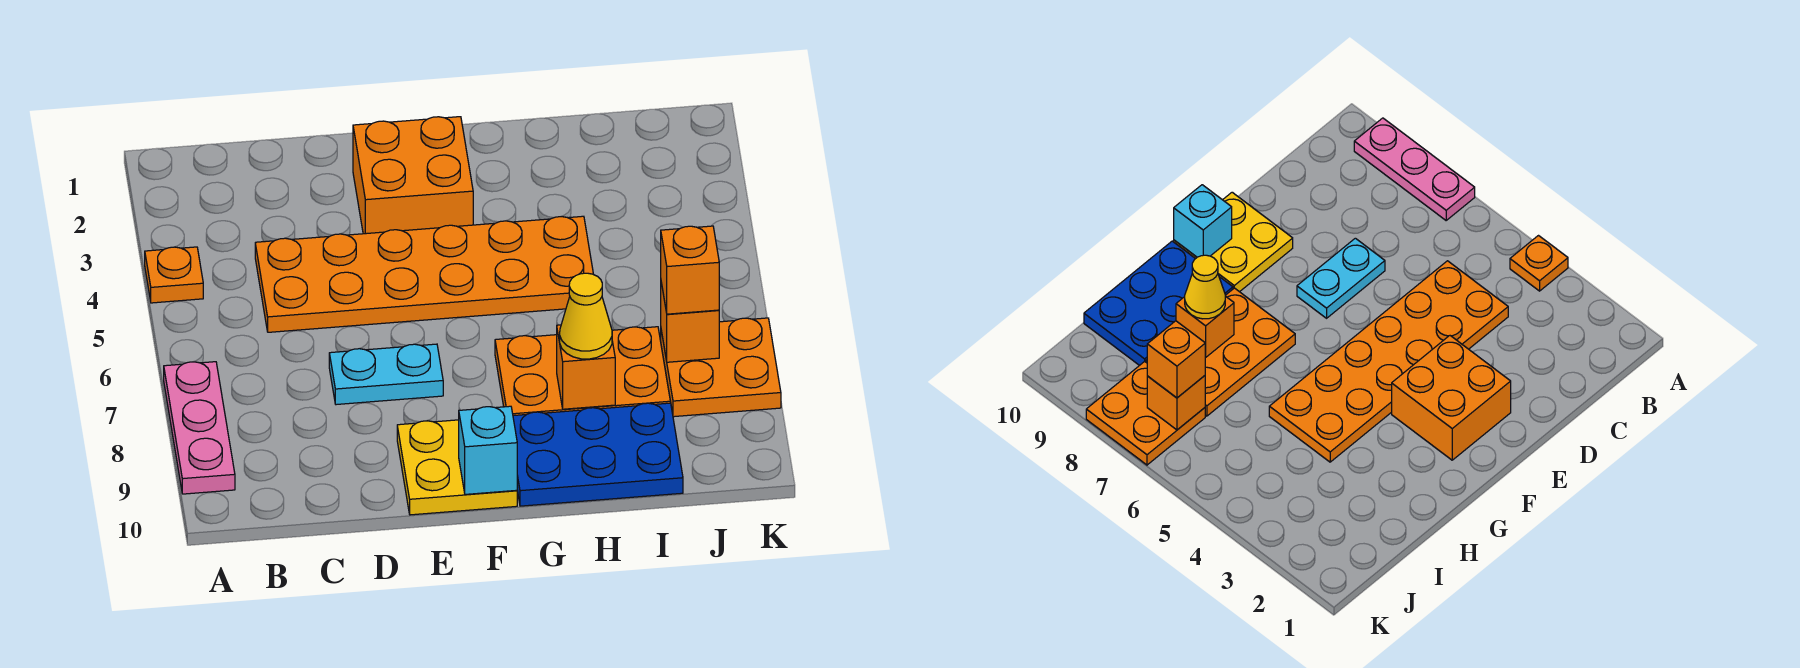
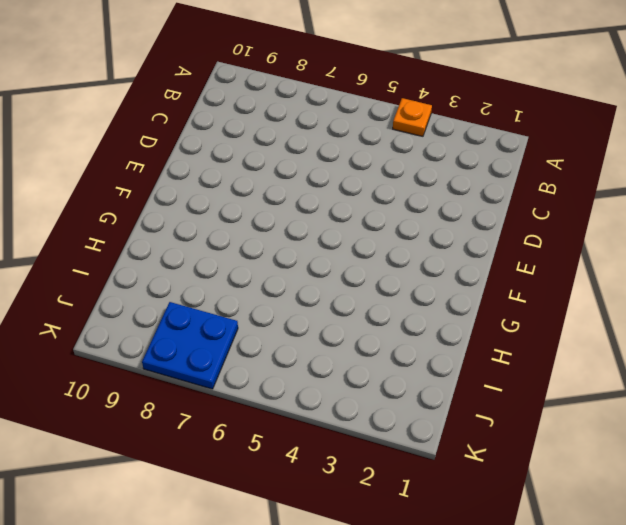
blue 2x2 plate [142,302,238,389] -> orange 2x2 plate [661,318,781,417]
none -> pink 1x3 plate [164,362,235,494]
none -> orange 2x6 plate [255,216,593,332]
none -> cyan 1x2 plate [329,344,443,405]

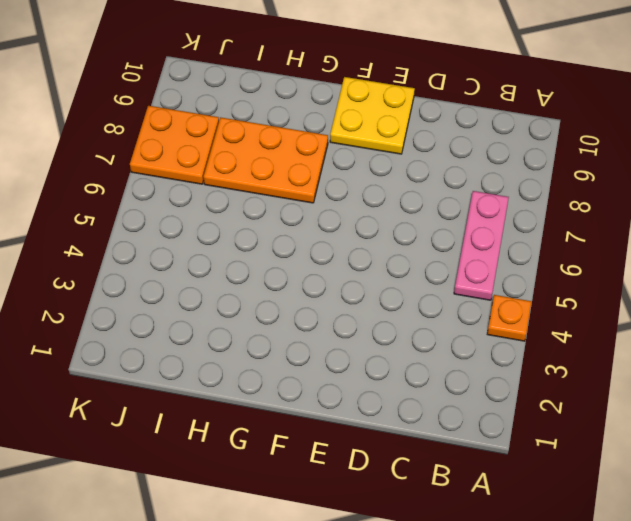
pink 1x3 plate [454,191,509,300] -> pink 1x3 plate moved to [164,362,235,494]
none -> orange 2x6 plate [255,216,593,332]
none -> cyan 1x2 plate [329,344,443,405]
none -> orange 2x2 brick [353,117,473,234]

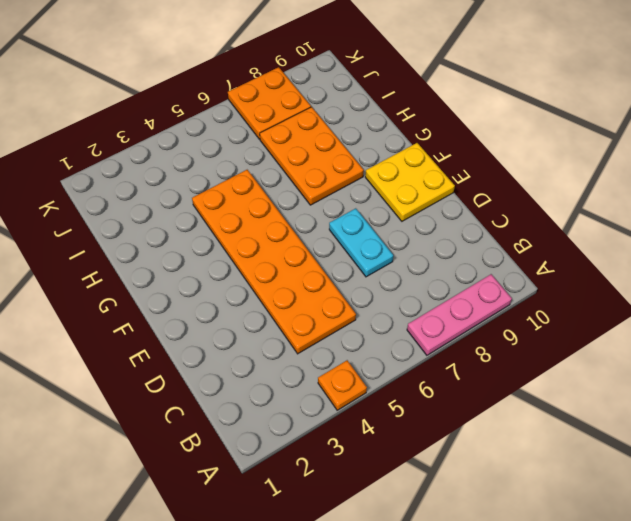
none -> orange 2x2 brick [353,117,473,234]
none -> blue 2x3 plate [513,403,683,506]
none -> cyan 1x1 brick [459,406,517,494]

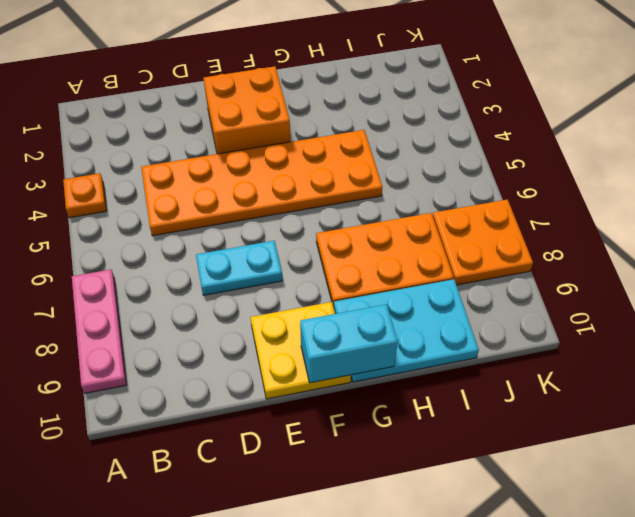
cyan 1x2 brick [300,304,398,383] -> cyan 1x1 brick [459,406,517,494]
cyan 2x3 plate [334,279,479,382] -> blue 2x3 plate [513,403,683,506]
none -> orange 1x1 brick [557,325,615,409]
none -> orange 1x1 brick [661,283,719,362]
none -> yellow 1x1 cone [560,273,612,359]

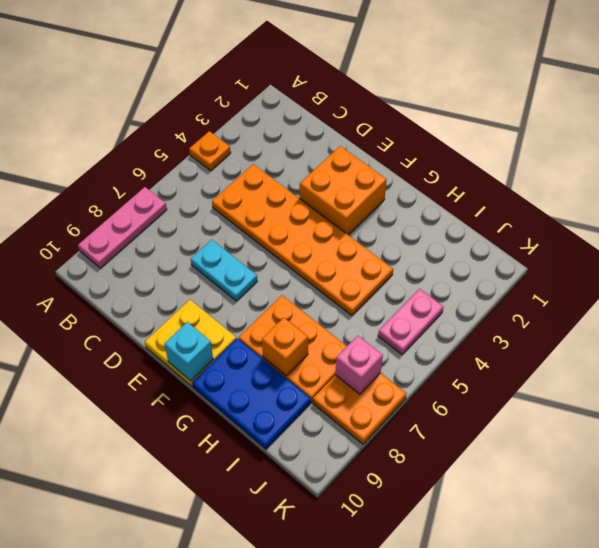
pink 1x2 plate [378,289,443,354] -> none
pink 1x1 brick [335,336,383,394] -> orange 1x1 brick [661,283,719,362]
none -> yellow 1x1 cone [560,273,612,359]
none -> orange 1x1 brick [661,226,719,314]

